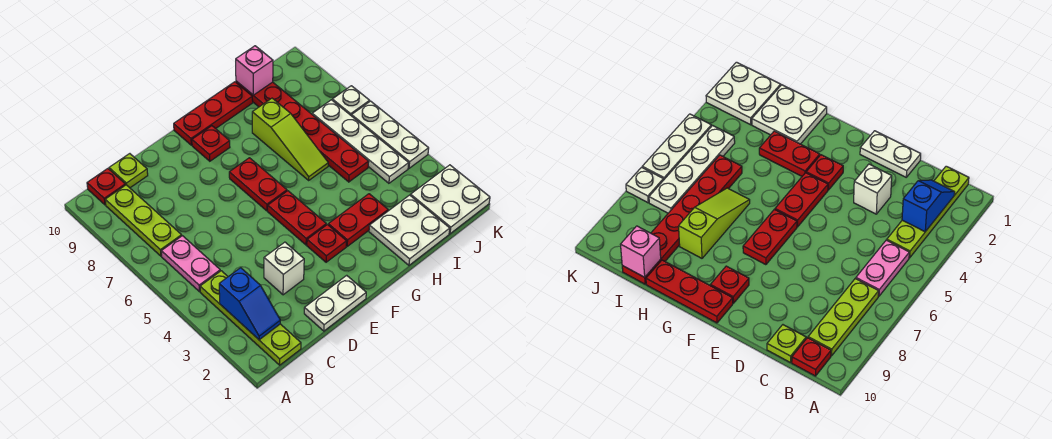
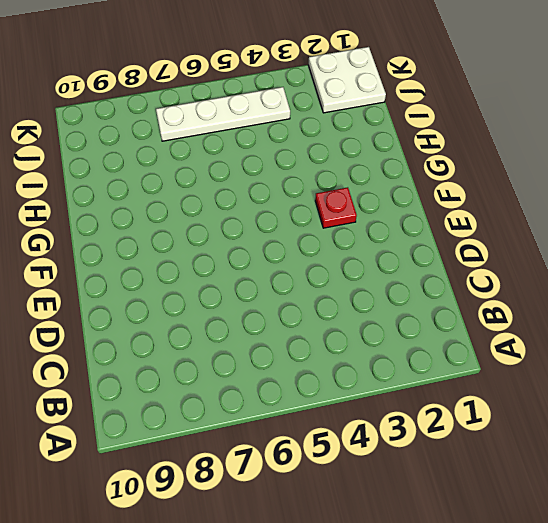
none -> lime 1x4 plate [200,271,301,365]
none -> pink 1x2 plate [161,236,220,292]
none -> lime 1x3 plate [105,185,182,256]

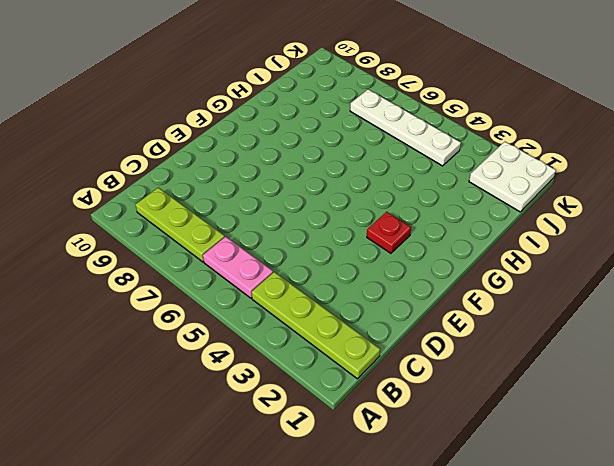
none -> red 1x1 plate [87,169,125,205]
none -> lime 1x1 plate [109,154,148,188]
none -> white 1x2 plate [304,275,366,331]

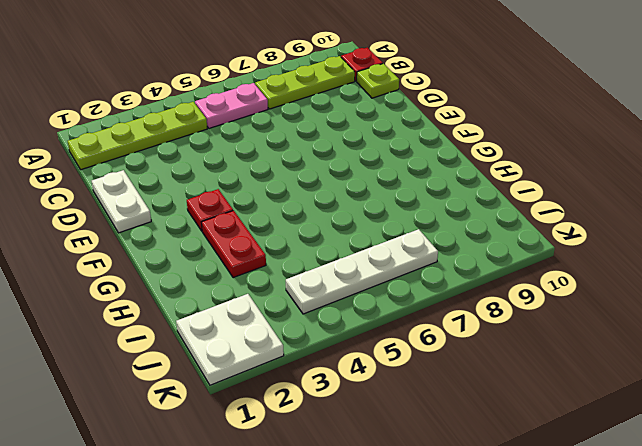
none -> white 1x1 brick [264,242,304,295]
none -> red 1x2 plate [268,191,326,245]
none -> red 1x2 plate [229,158,287,211]

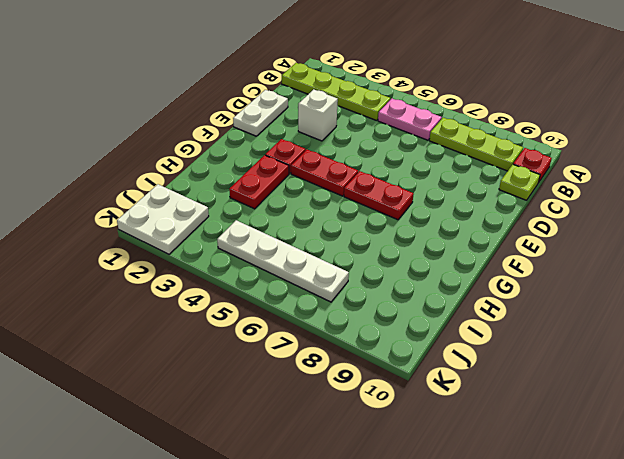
none -> red 1x1 plate [192,126,230,161]
none -> red 1x3 plate [174,82,253,145]
none -> white 2x2 plate [369,195,450,265]

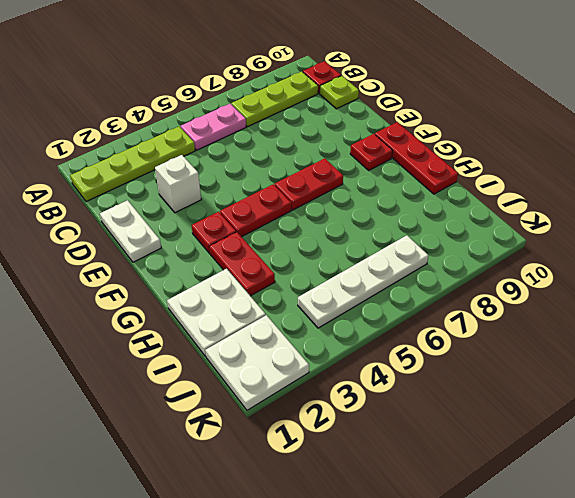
none -> lime 1x3 slope [252,98,328,180]
none -> red 1x6 plate [236,81,369,182]
none -> white 1x3 plate [352,101,429,168]

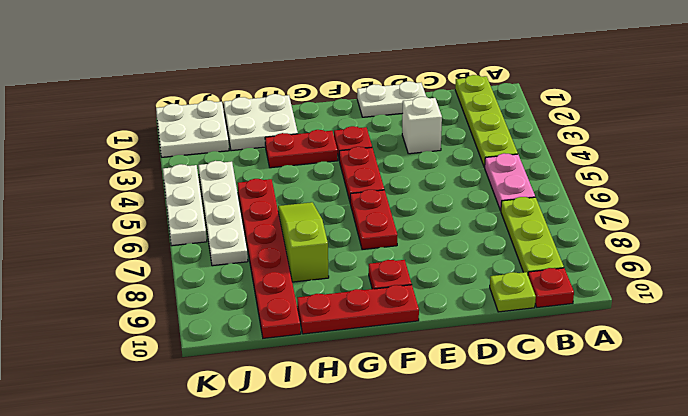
none -> white 1x1 plate [332,86,370,116]
none -> blue 1x2 slope [219,268,280,340]
none -> pink 1x1 brick [236,46,273,95]

